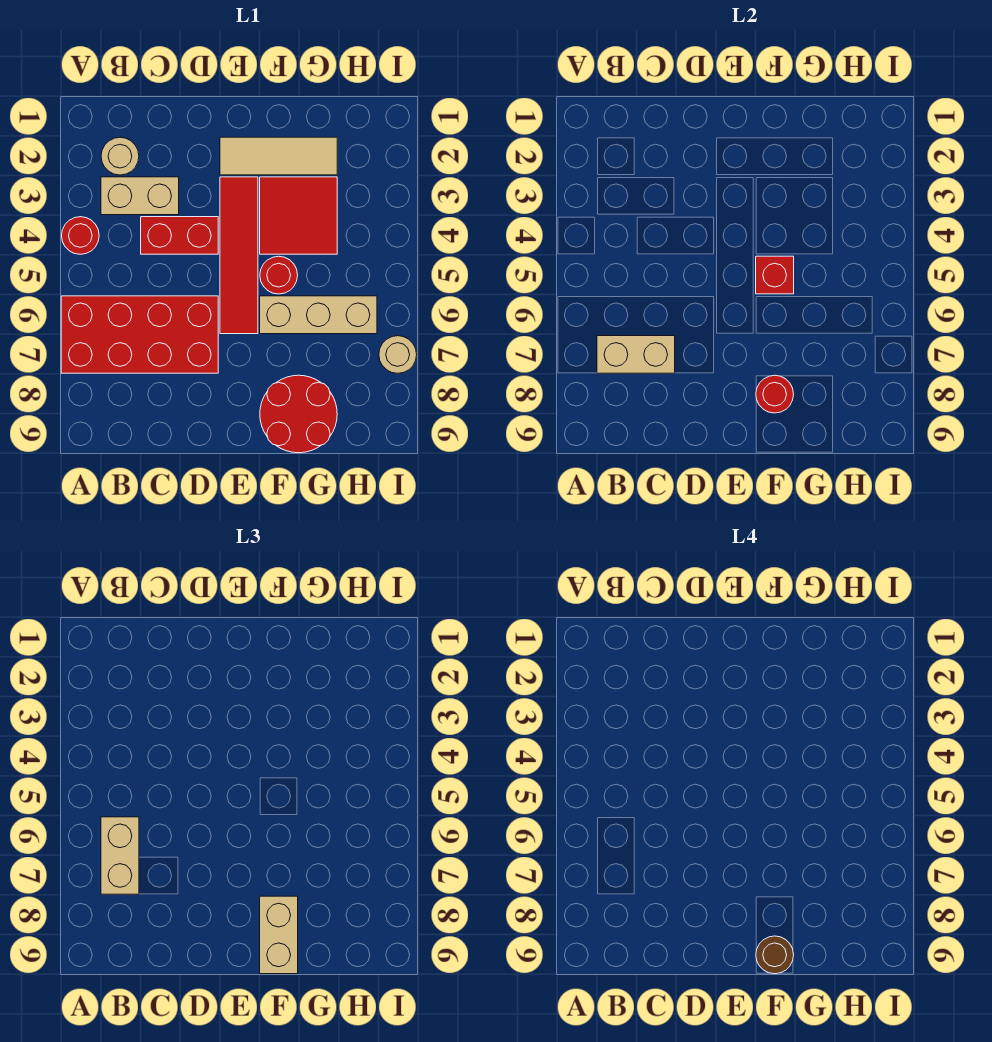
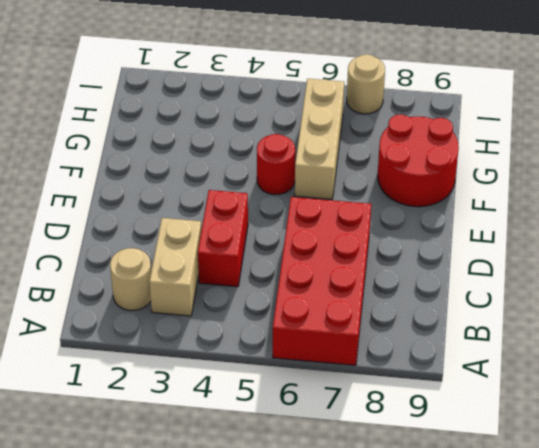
none -> red 1x1 round brick [62,217,99,254]
none -> tan 1x3 tile [220,137,337,175]
none -> red 1x4 tile [220,177,258,334]

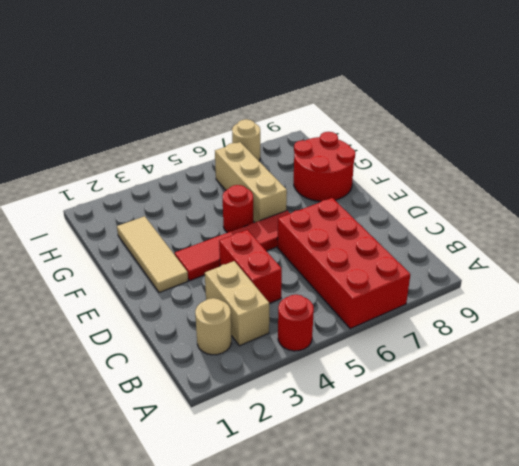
none -> red 2x2 tile [260,177,337,254]
none -> tan 1x2 brick [597,336,675,373]
none -> red 1x1 brick [756,256,794,294]

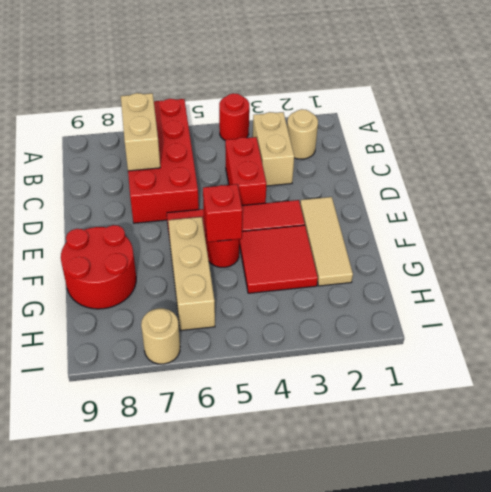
none -> red 1x1 round brick [756,375,794,413]
none -> tan 1x2 brick [101,817,139,894]
none -> tan 1x2 brick [260,896,298,974]

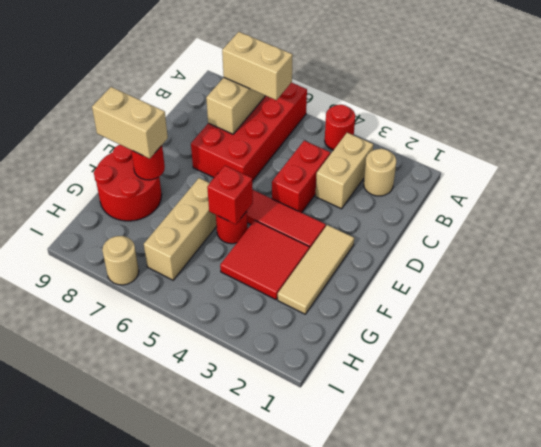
none -> brown 1x1 round brick [756,936,794,974]

